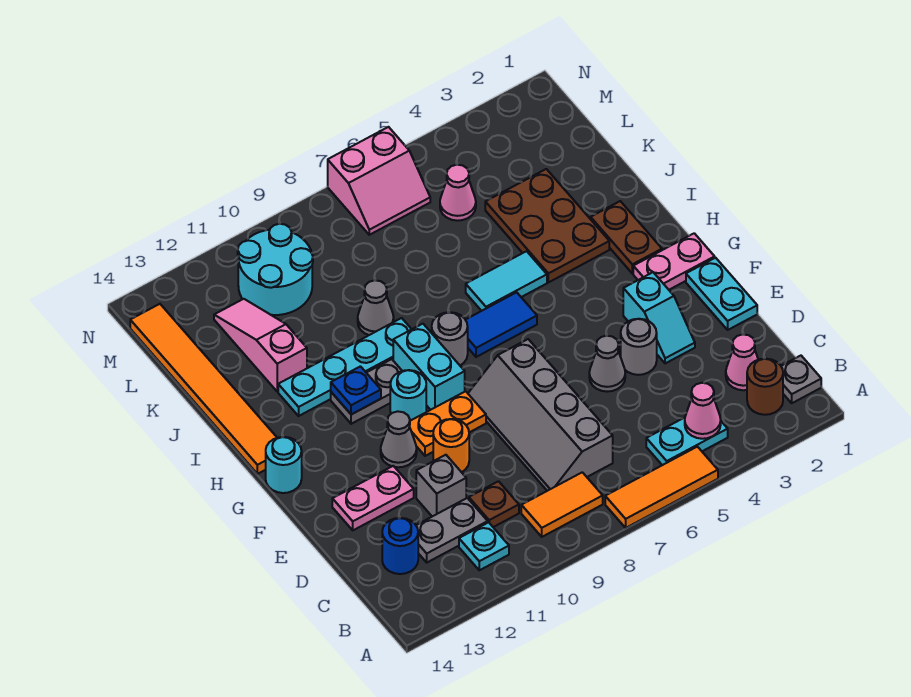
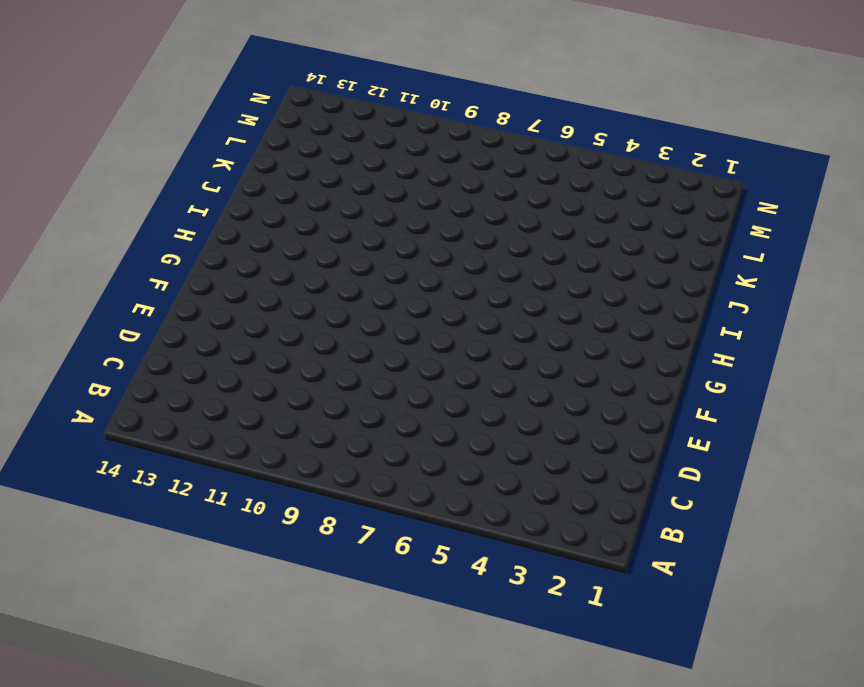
none -> orange 1x3 tile [605,447,718,528]
none -> grey 1x1 plate [781,356,821,403]
none -> brown 1x1 round brick [747,359,783,415]
none -> cyan 1x2 plate [646,418,728,465]

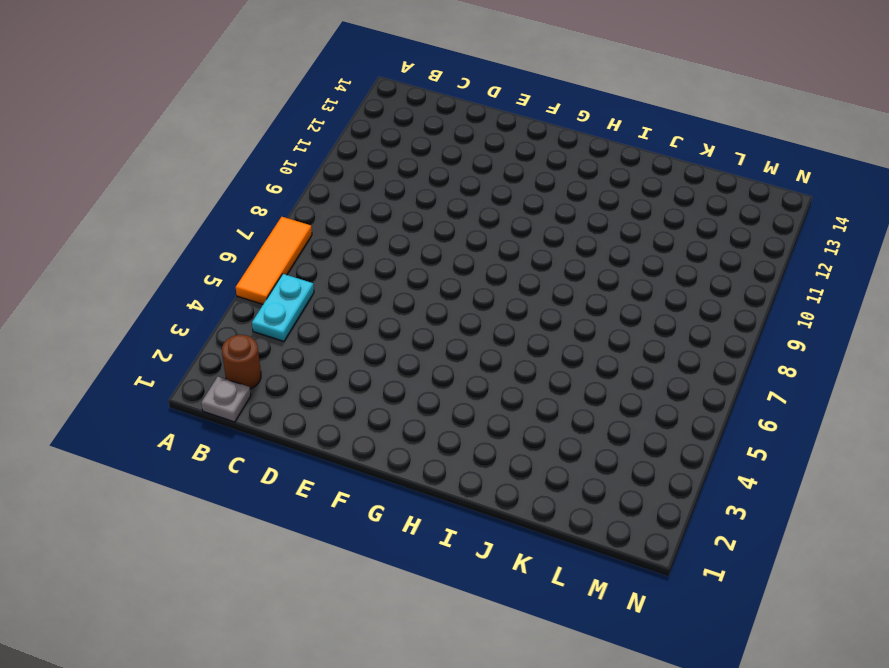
none -> orange 1x2 tile [521,472,603,537]
none -> cyan 1x1 plate [459,522,509,570]
none -> pink 1x1 cone [726,334,758,390]
none -> grey 2x4 slope [468,339,613,491]

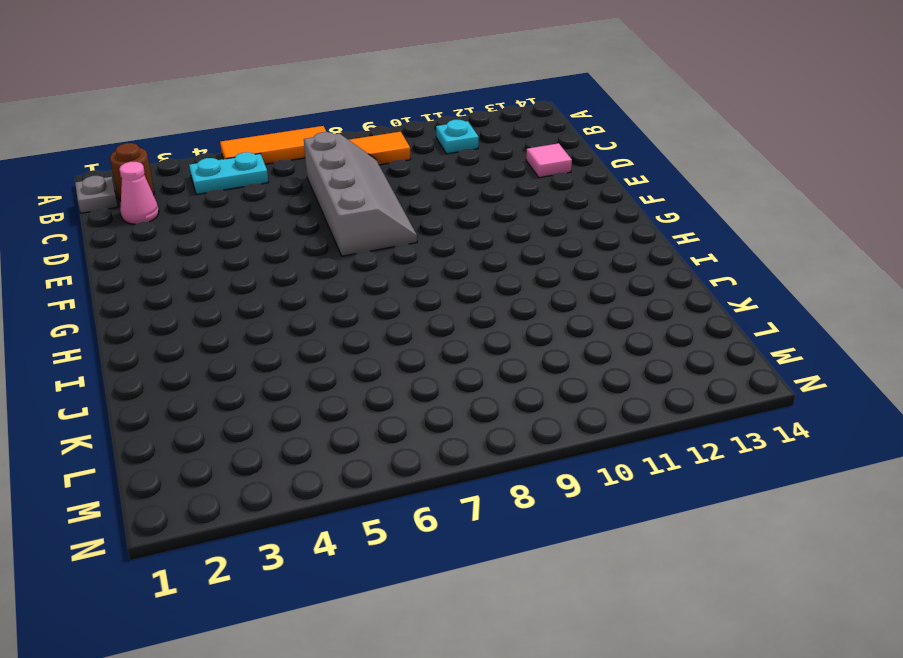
pink 1x1 tile [526,143,572,178] -> none
none -> brown 1x1 plate [469,481,519,527]
none -> grey 1x2 plate [416,498,488,562]
none -> blue 1x1 round brick [382,518,418,574]
none -> grey 1x1 brick [416,455,466,516]

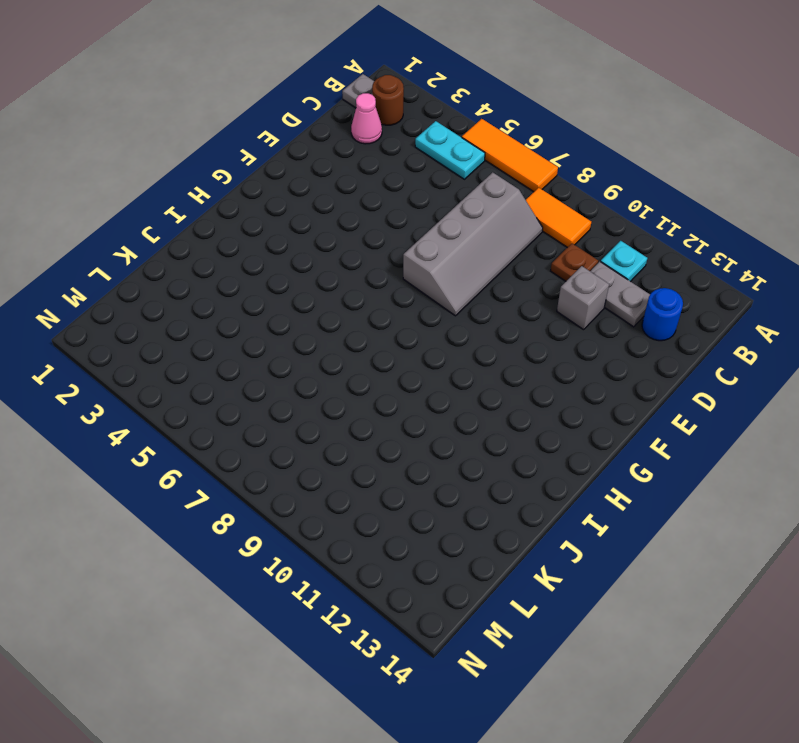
none -> cyan 1x2 plate [686,258,757,330]
none -> cyan 1x2 slope [623,272,695,363]
none -> grey 1x1 round brick [621,319,657,375]
none -> grey 1x1 cone [589,336,625,392]

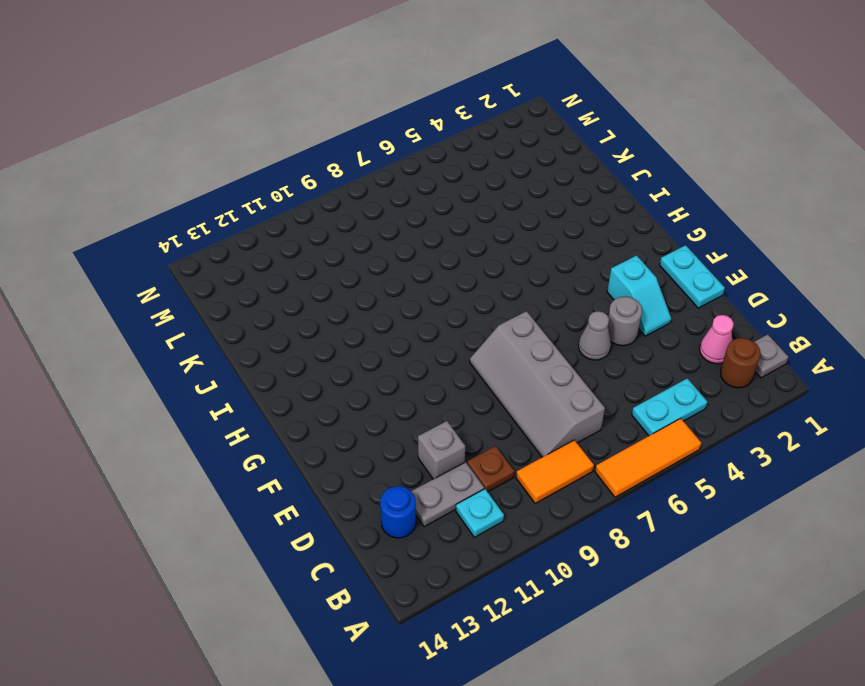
none -> orange 1x1 round brick [433,419,469,472]
none -> pink 1x2 plate [332,466,414,530]
none -> orange 1x2 plate [410,391,486,456]
none -> grey 1x1 cone [381,411,417,467]

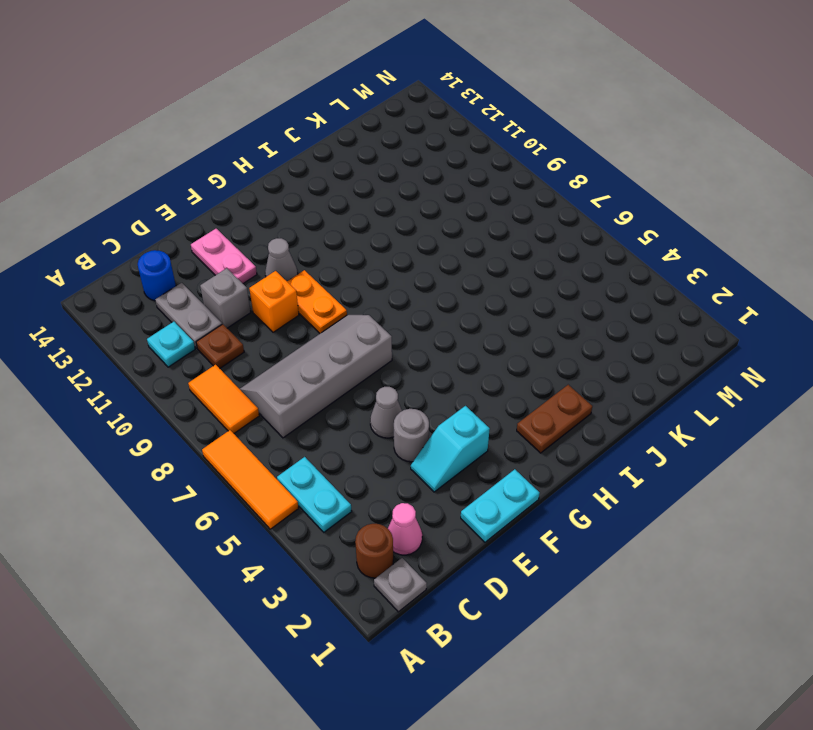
orange 1x1 brick [249,271,299,332] -> orange 1x1 round brick [433,419,469,472]
none -> pink 1x2 plate [633,233,715,290]
none -> cyan 1x2 brick [393,324,465,410]
none -> cyan 1x1 round brick [390,370,426,421]
none -> cyan 1x1 round brick [266,437,302,493]

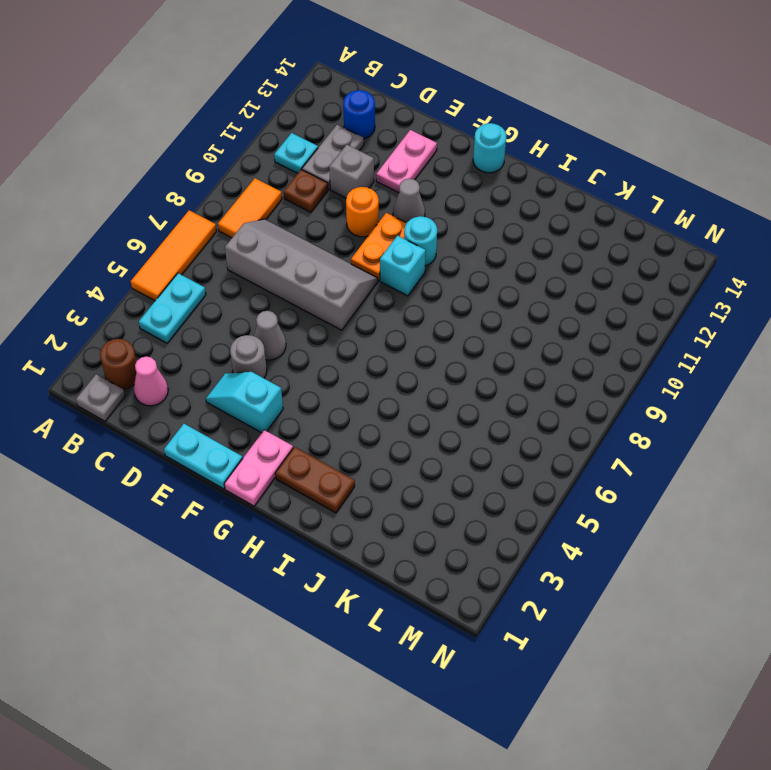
cyan 1x1 brick [380,236,426,296] -> cyan 1x2 brick [393,324,465,410]
none -> blue 1x2 tile [466,292,537,357]
none -> grey 1x1 round brick [432,312,468,365]
none -> grey 1x2 plate [331,359,402,424]
none -> orange 1x6 tile [130,304,277,474]

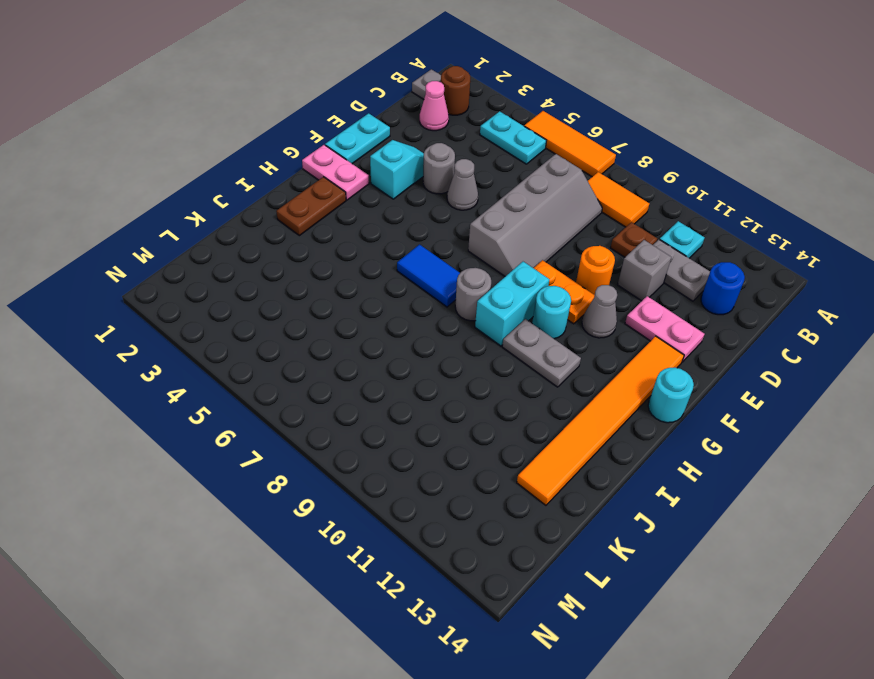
orange 1x6 tile [517,336,684,505] -> orange 1x6 tile moved to [130,304,277,474]
none -> brown 2x3 plate [485,169,609,282]
none -> cyan 1x2 tile [466,251,547,311]
none -> cyan 1x4 plate [278,318,412,416]
none -> grey 1x1 cone [358,280,394,335]

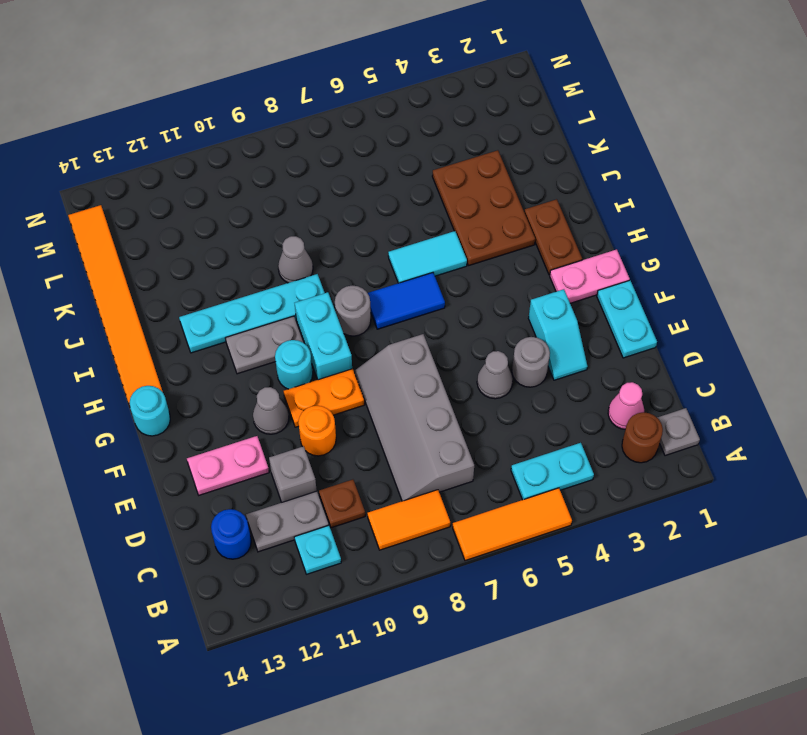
none -> pink 1x3 slope [214,299,307,392]
none -> pink 1x1 cone [440,165,476,221]
none -> cyan 2x2 round brick [238,224,313,315]
none -> pink 2x2 slope [328,127,430,235]

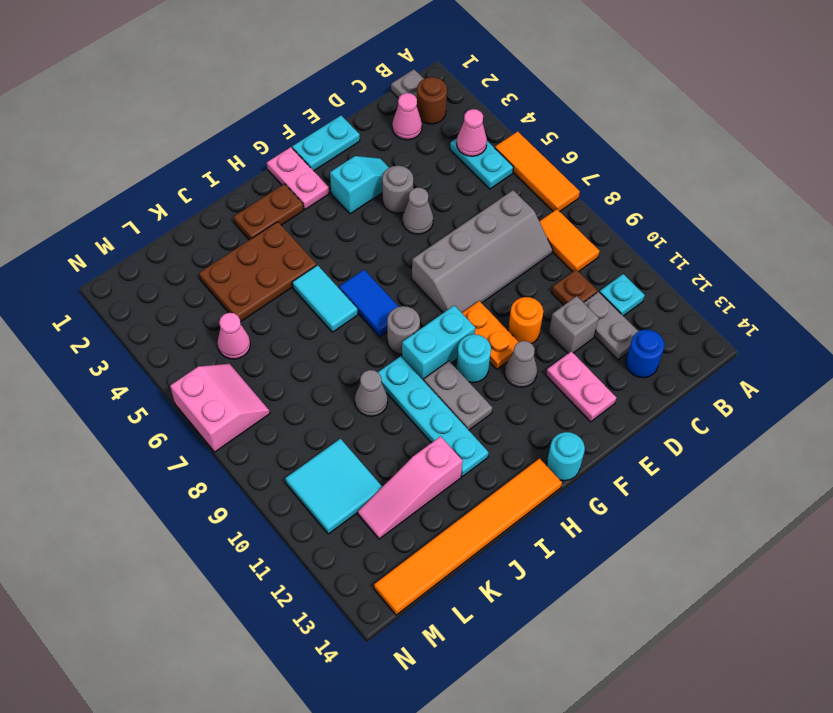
cyan 2x2 tile [285,439,382,534] -> cyan 2x2 round brick [238,224,313,315]
none -> blue 1x1 plate [331,366,381,415]

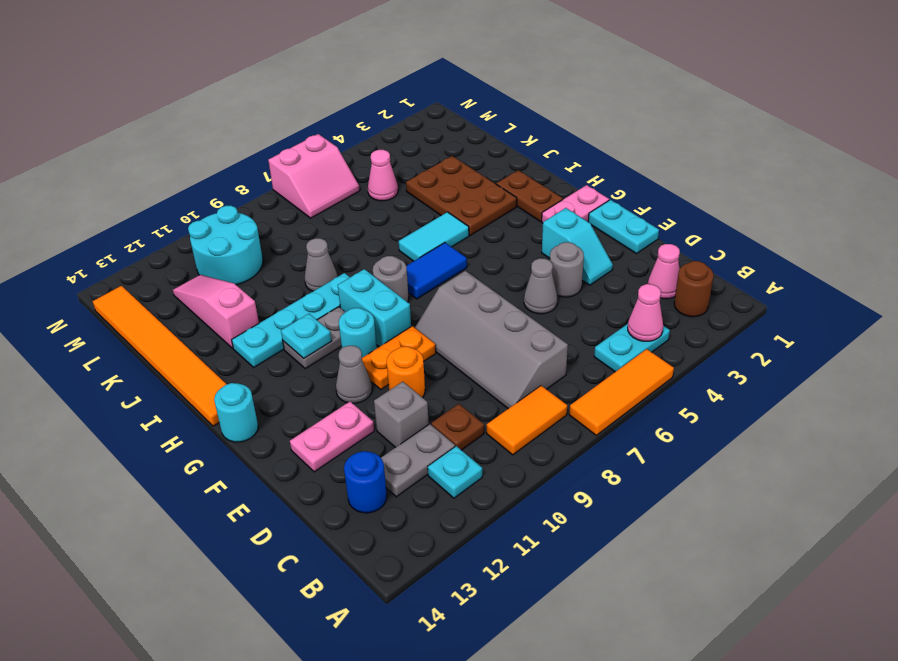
cyan 1x1 plate [281,314,332,358] -> blue 1x1 plate [331,366,381,415]
none -> grey 1x1 plate [781,356,821,403]

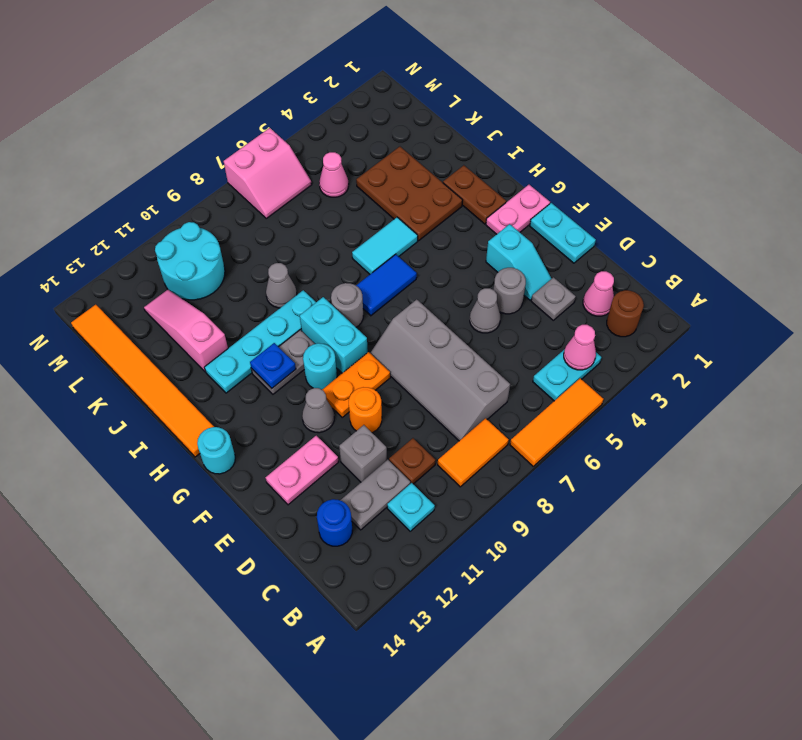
grey 1x1 plate [531,277,576,320] -> grey 1x1 plate moved to [781,356,821,403]

